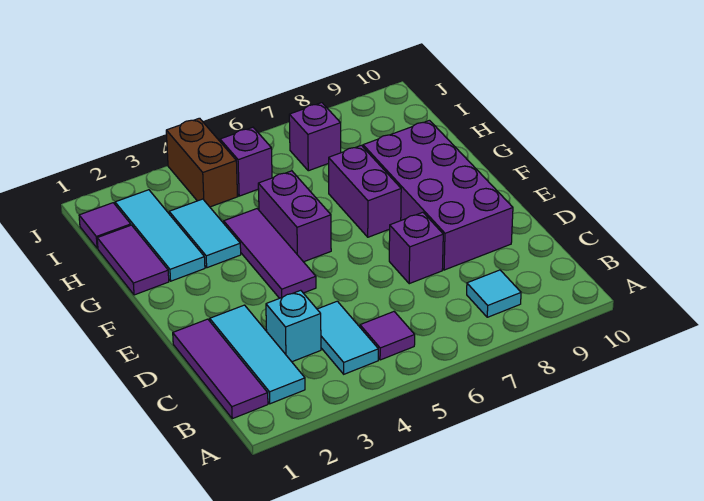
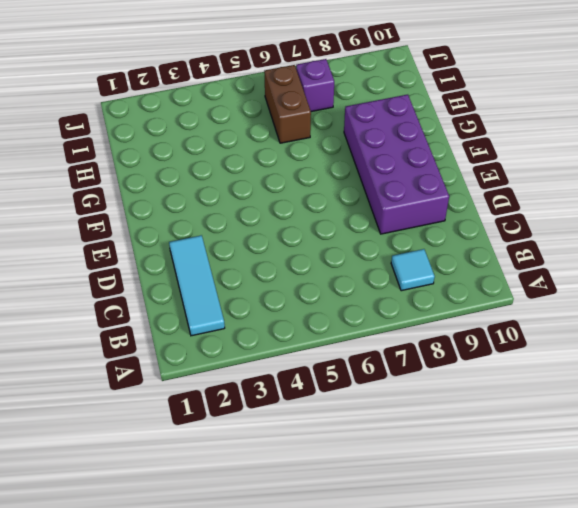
brown 1x2 brick [264,65,311,143] -> brown 1x2 brick moved to [166,118,238,207]
none -> purple 1x3 tile [173,319,268,419]
none -> cyan 1x2 tile [317,301,378,374]
none -> purple 1x1 tile [360,312,415,360]

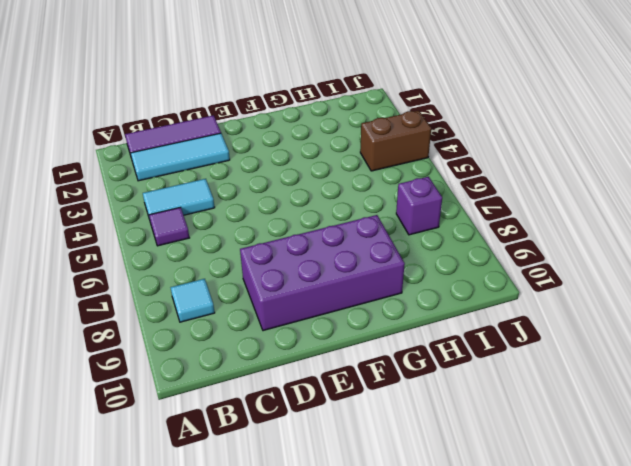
none -> cyan 1x1 brick [266,290,321,362]
none -> purple 1x1 brick [389,212,443,284]
none -> purple 1x3 tile [224,209,316,298]

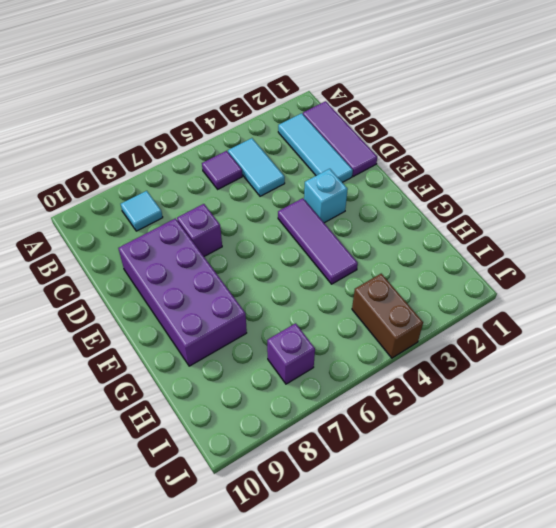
cyan 1x1 brick [304,169,348,223] -> cyan 1x1 brick moved to [266,290,321,362]
none -> purple 1x2 brick [258,171,331,262]
none -> purple 1x2 brick [329,145,401,237]
none -> purple 1x2 tile [97,225,169,295]

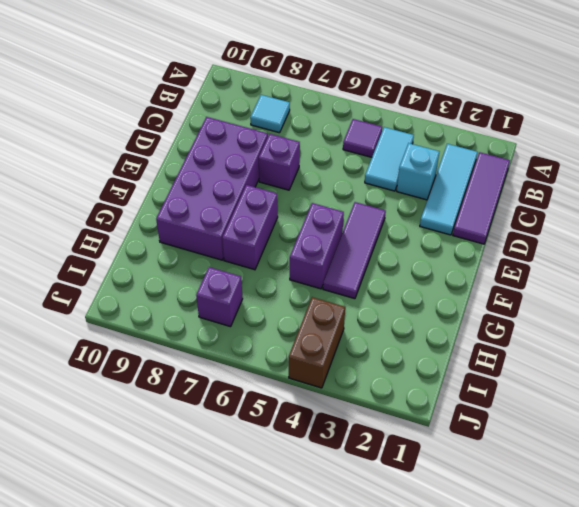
none -> purple 1x2 tile [97,225,169,295]
none -> cyan 1x3 tile [115,190,205,281]
none -> cyan 1x2 tile [169,199,241,268]

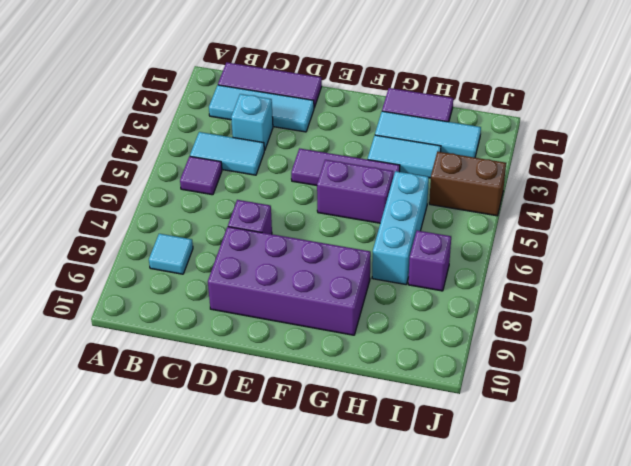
cyan 1x3 brick [372,171,429,284] -> none
none -> purple 1x2 brick [329,145,401,237]
none -> purple 1x1 tile [79,203,131,248]
none -> purple 1x1 brick [220,127,272,196]

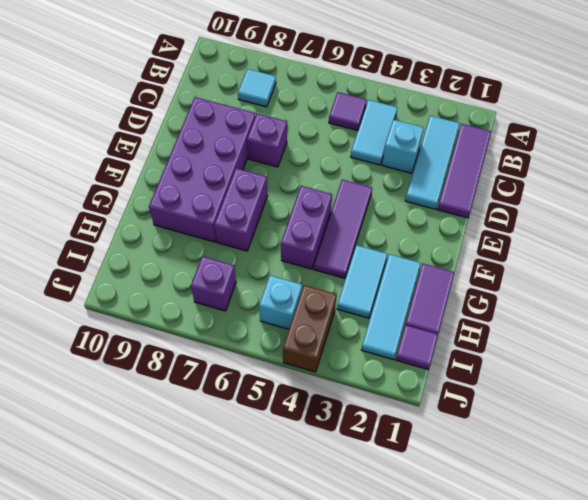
cyan 1x1 brick [259,276,302,329] -> purple 1x1 brick [220,127,272,196]

